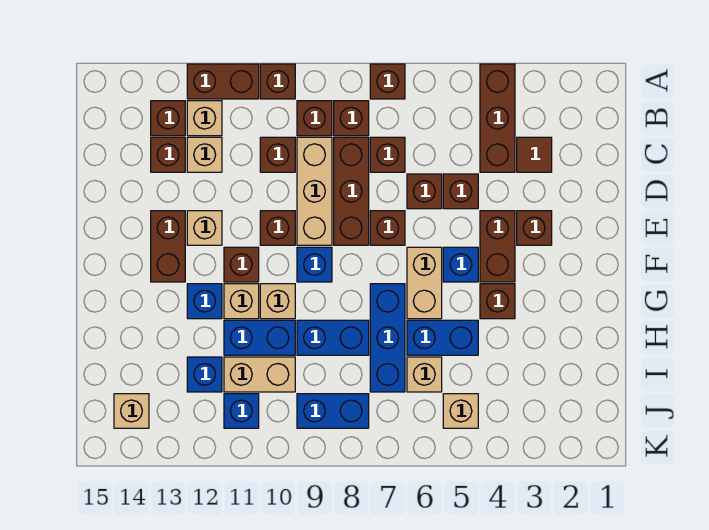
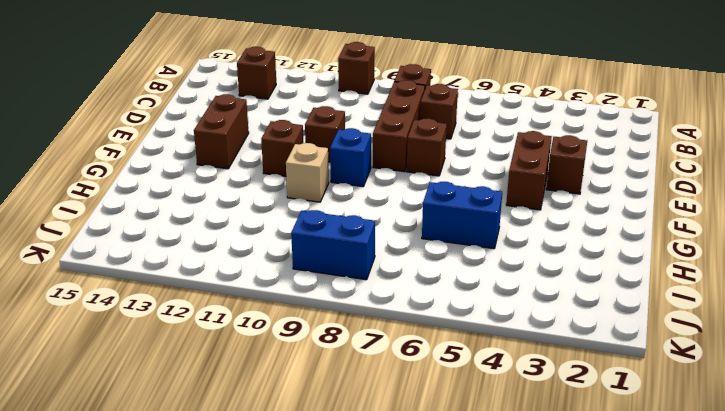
none -> brown 1x3 brick [480,64,515,172]
none -> brown 1x1 brick [370,64,405,99]
none -> brown 1x2 brick [187,64,259,99]
none -> brown 1x1 brick [297,101,332,136]

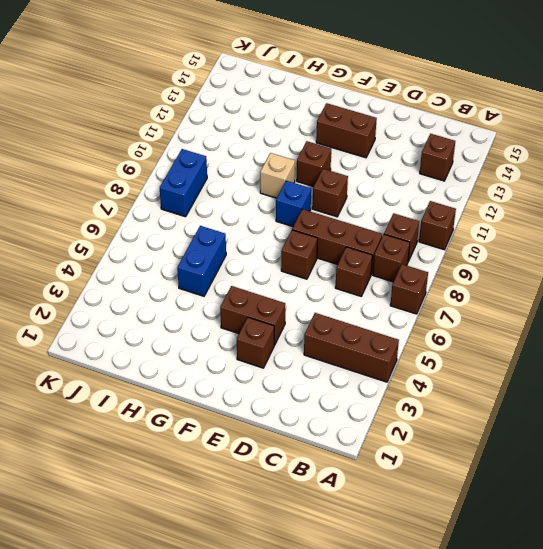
none -> brown 1x2 brick [187,64,259,99]
none -> tan 1x1 brick [187,101,222,136]
none -> brown 1x1 tile [517,137,552,172]
none -> tan 1x3 brick [297,137,332,245]

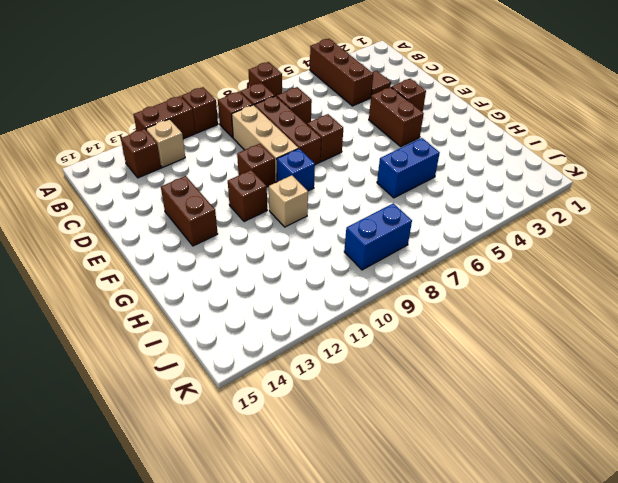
none -> brown 1x1 brick [260,137,295,172]
none -> tan 1x1 brick [187,137,222,172]
none -> brown 1x1 brick [151,137,185,172]
none -> brown 1x1 brick [443,174,478,209]

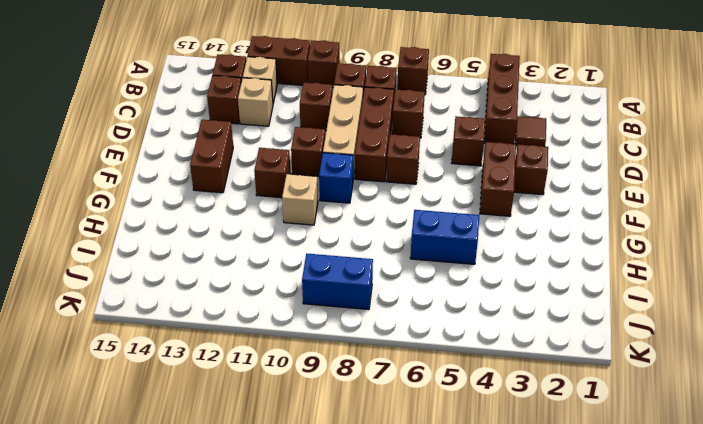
none -> brown 1x1 brick [407,174,442,209]
none -> tan 1x1 brick [187,211,222,245]
none -> blue 1x1 brick [443,247,478,282]
none -> tan 1x2 brick [407,247,442,319]

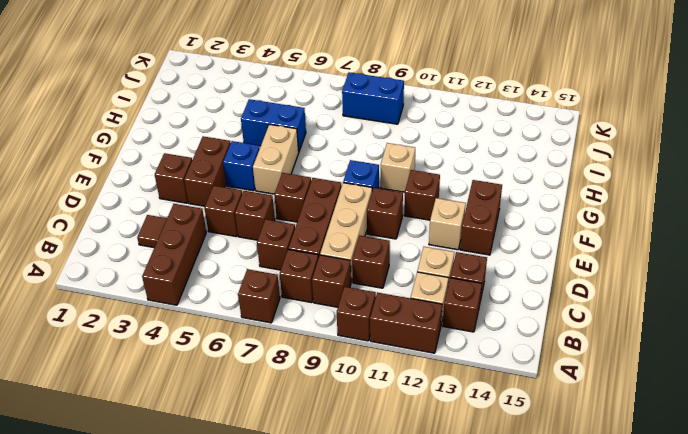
none -> brown 1x1 brick [480,284,515,319]
none -> blue 1x3 brick [370,284,405,392]
none -> tan 1x1 brick [224,284,259,319]
none -> blue 1x1 brick [187,284,222,319]

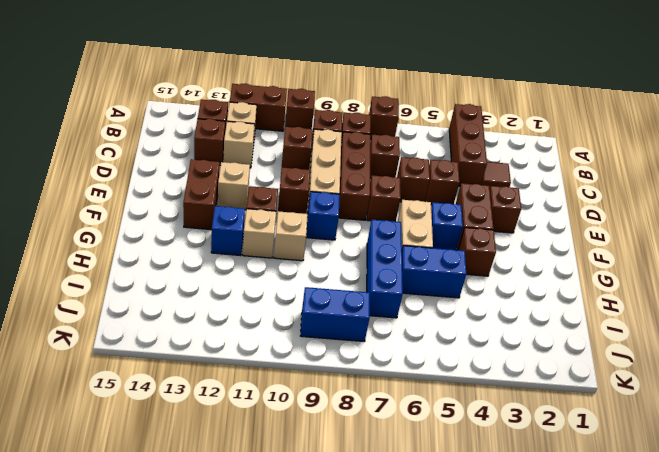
none -> blue 1x2 brick [297,320,369,355]
none -> blue 1x2 brick [224,320,295,355]
none -> tan 1x1 brick [407,357,442,392]
none -> tan 1x2 brick [224,357,295,392]

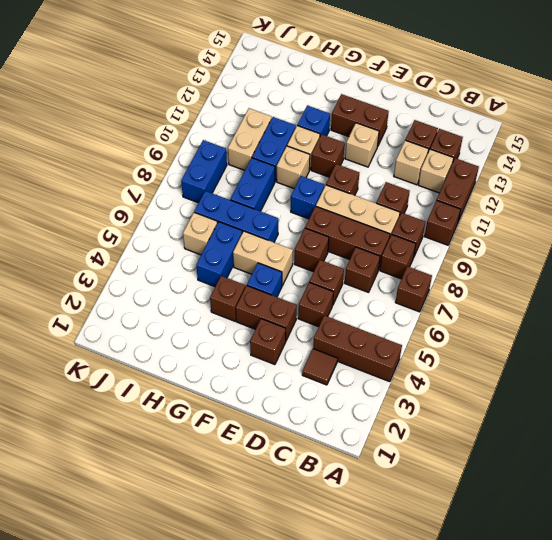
none -> blue 1x1 brick [187,357,222,392]
none -> tan 1x1 brick [443,394,478,428]
none -> blue 1x1 brick [224,394,259,428]
none -> tan 1x1 brick [114,394,149,428]

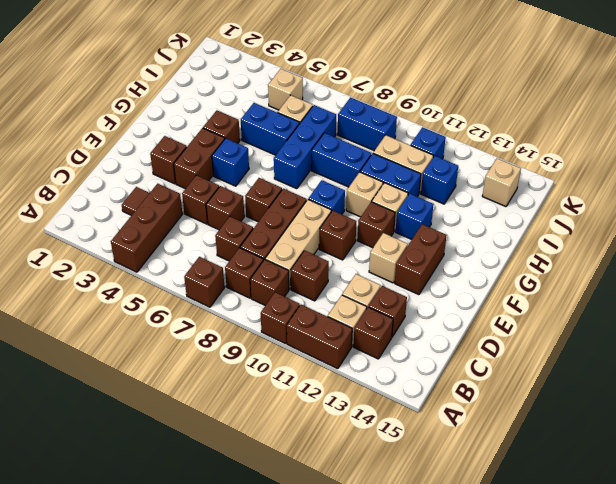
none -> tan 1x2 brick [407,247,442,319]

